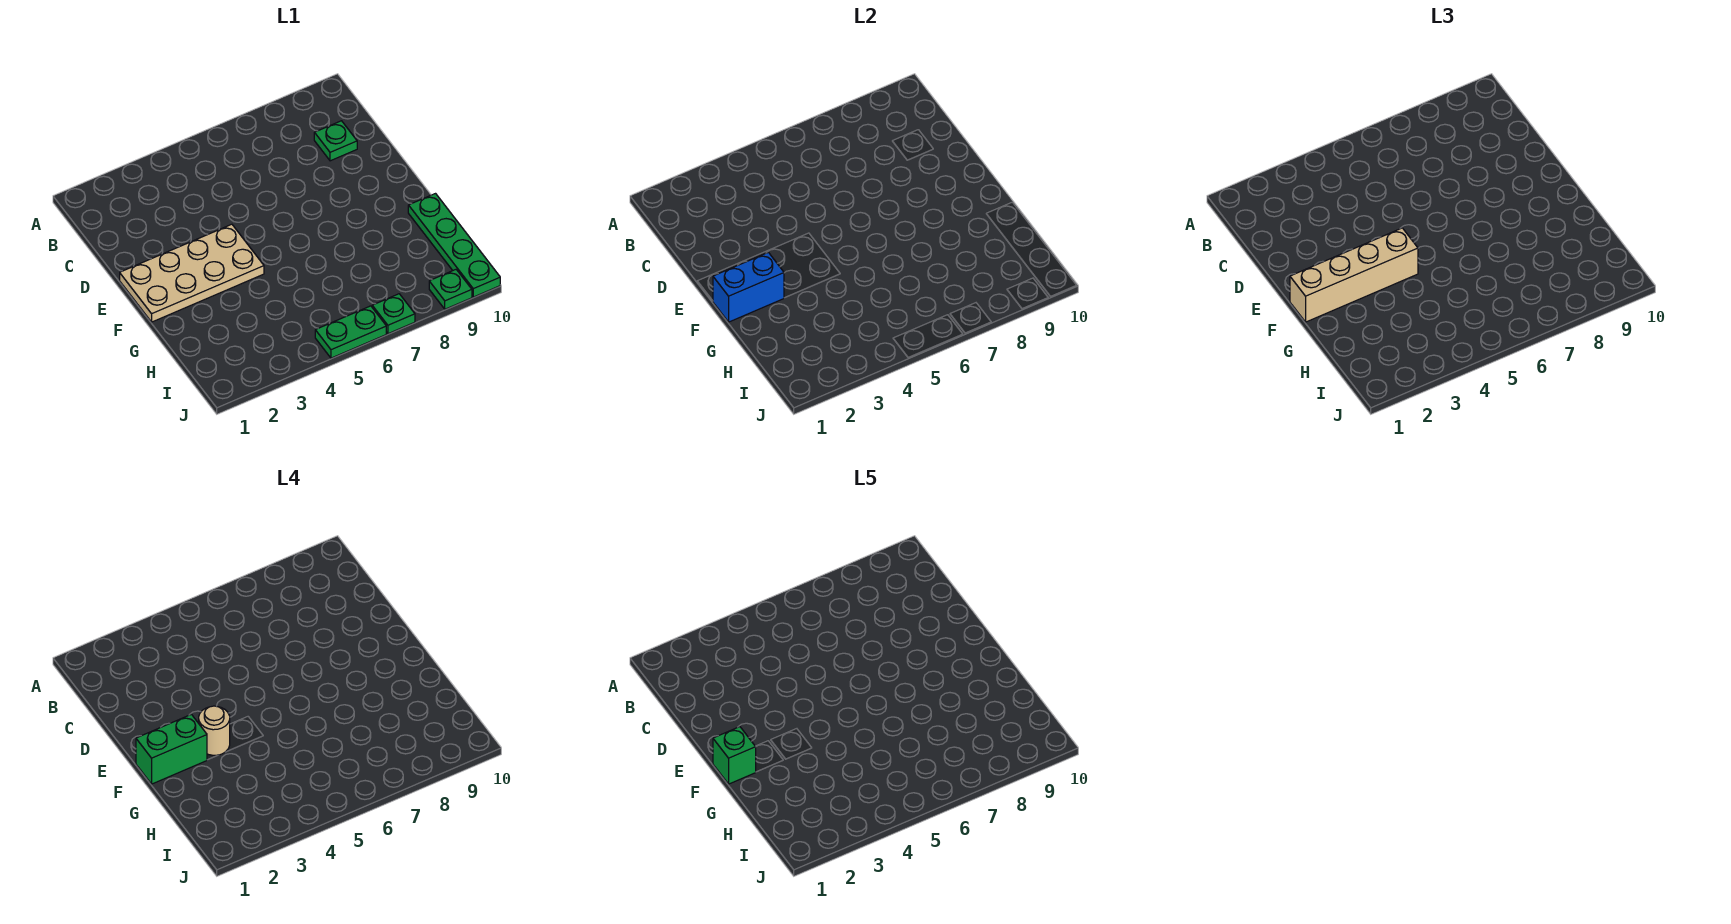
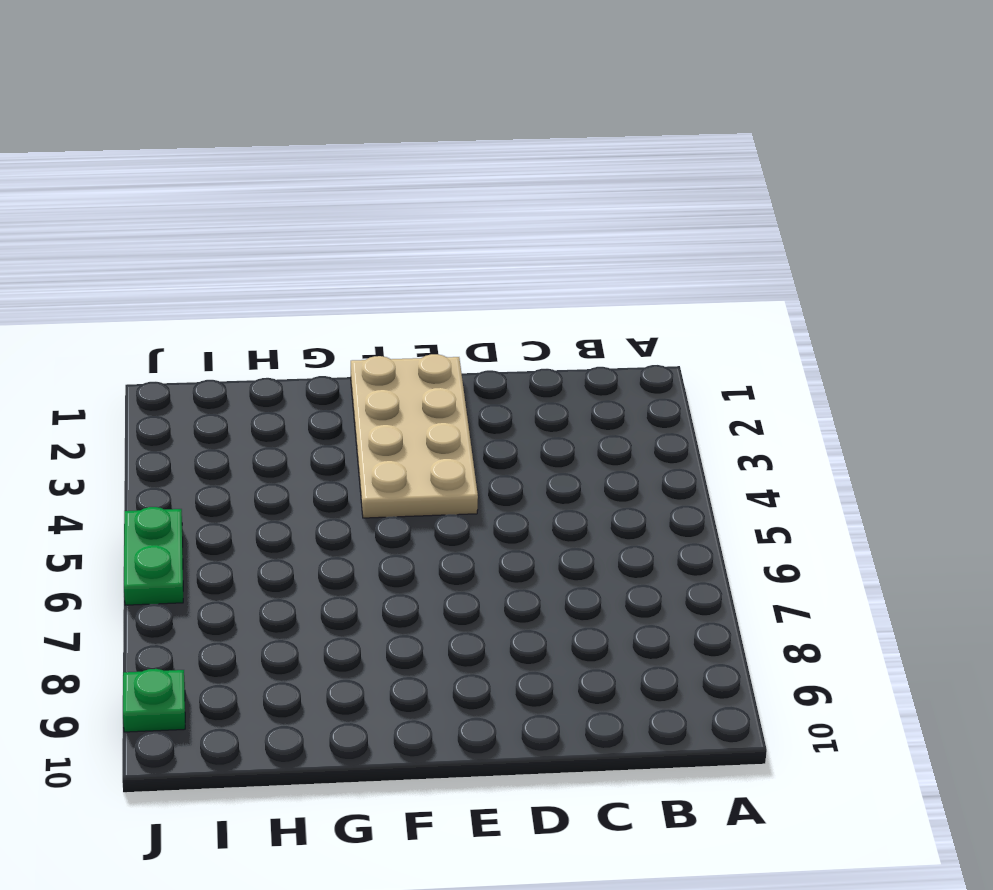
none -> green 1x1 plate [314,121,357,161]
none -> green 1x4 plate [408,194,500,297]

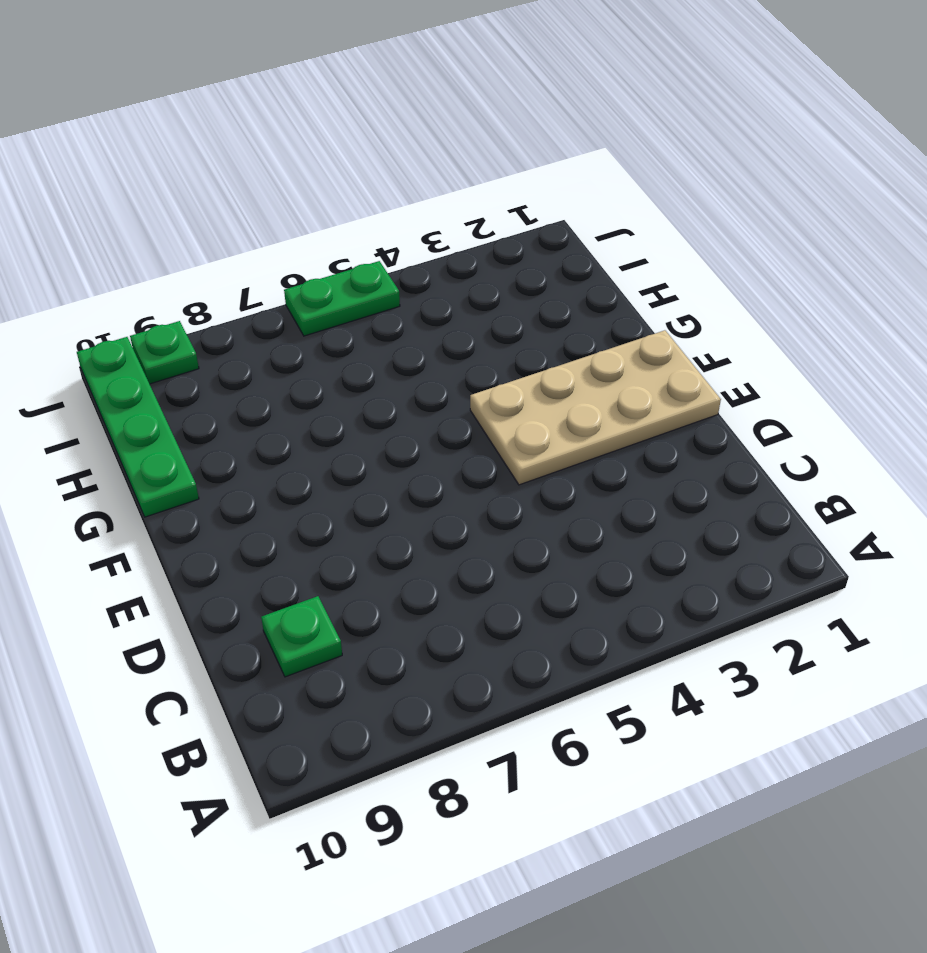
none -> green 1x1 plate [372,294,415,334]
none -> blue 1x2 brick [713,252,784,322]

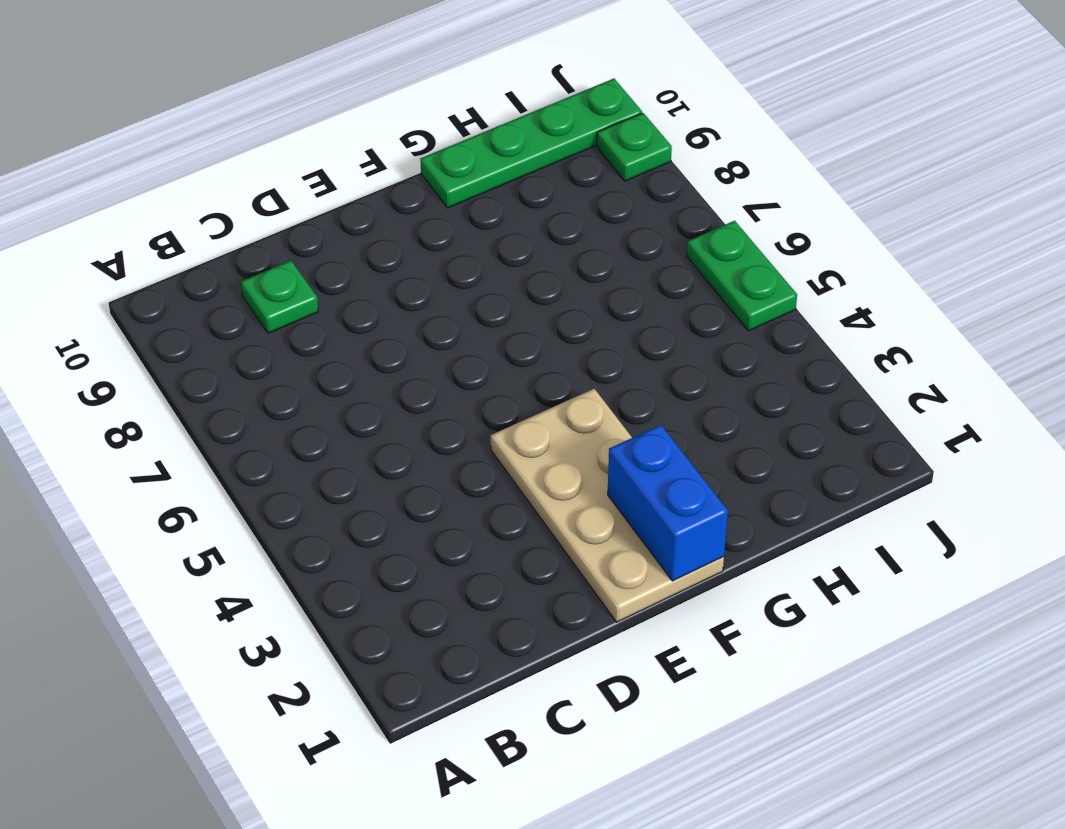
none -> green 1x1 plate [372,294,415,334]
none -> tan 1x4 brick [1290,228,1418,322]

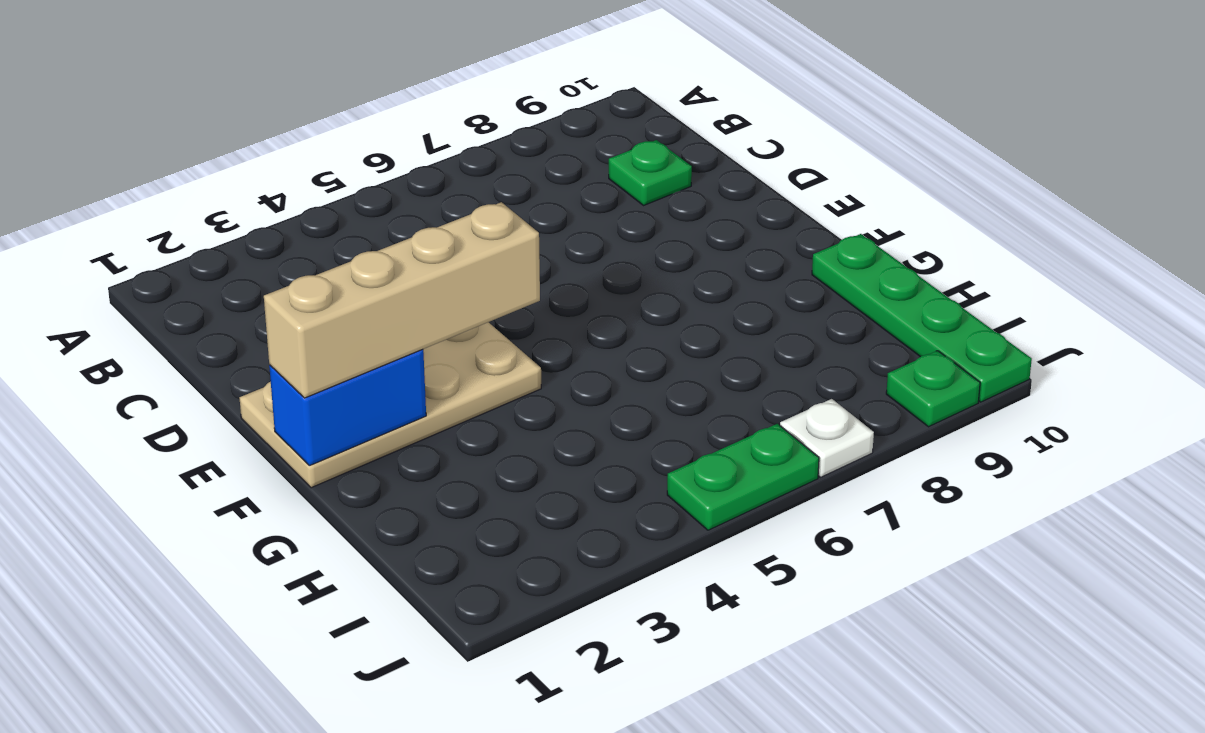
white 1x1 plate [780,399,874,477] -> green 1x1 plate [372,294,415,334]
none -> green 1x2 brick [136,714,207,784]
none -> tan 1x1 round brick [199,706,230,755]

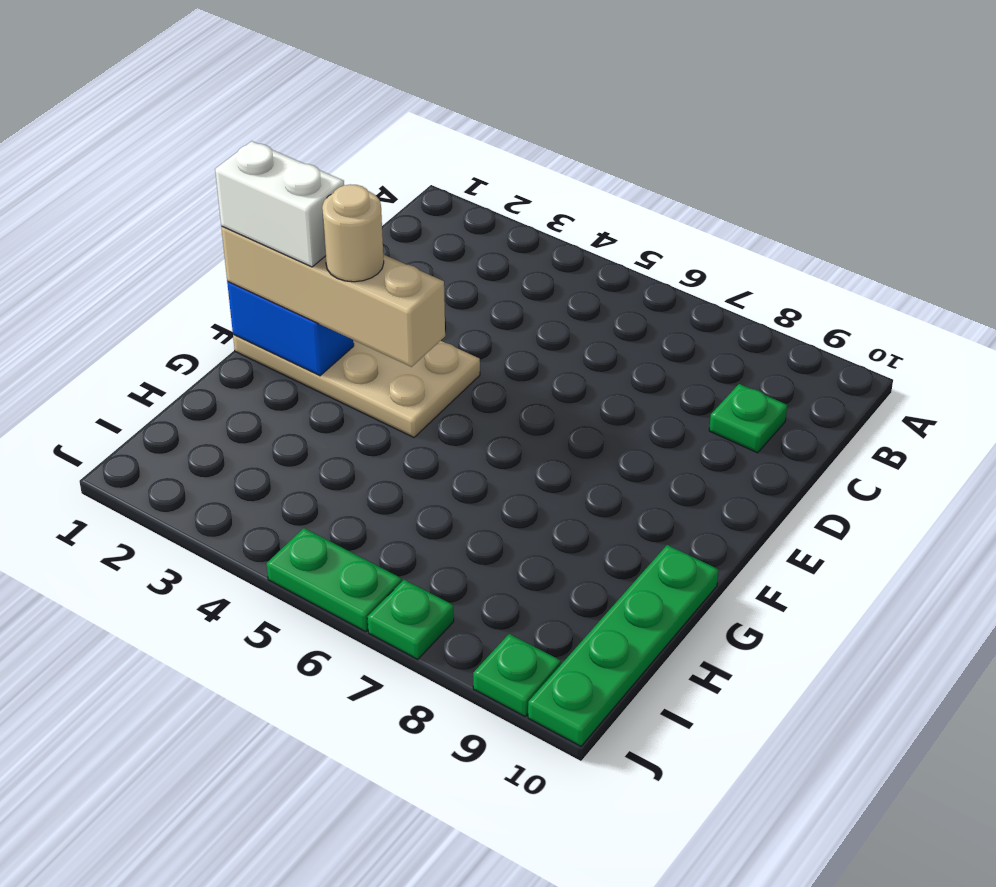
white 1x2 brick [215,141,344,267] -> green 1x2 brick [136,714,207,784]
none -> green 1x1 brick [713,727,756,784]

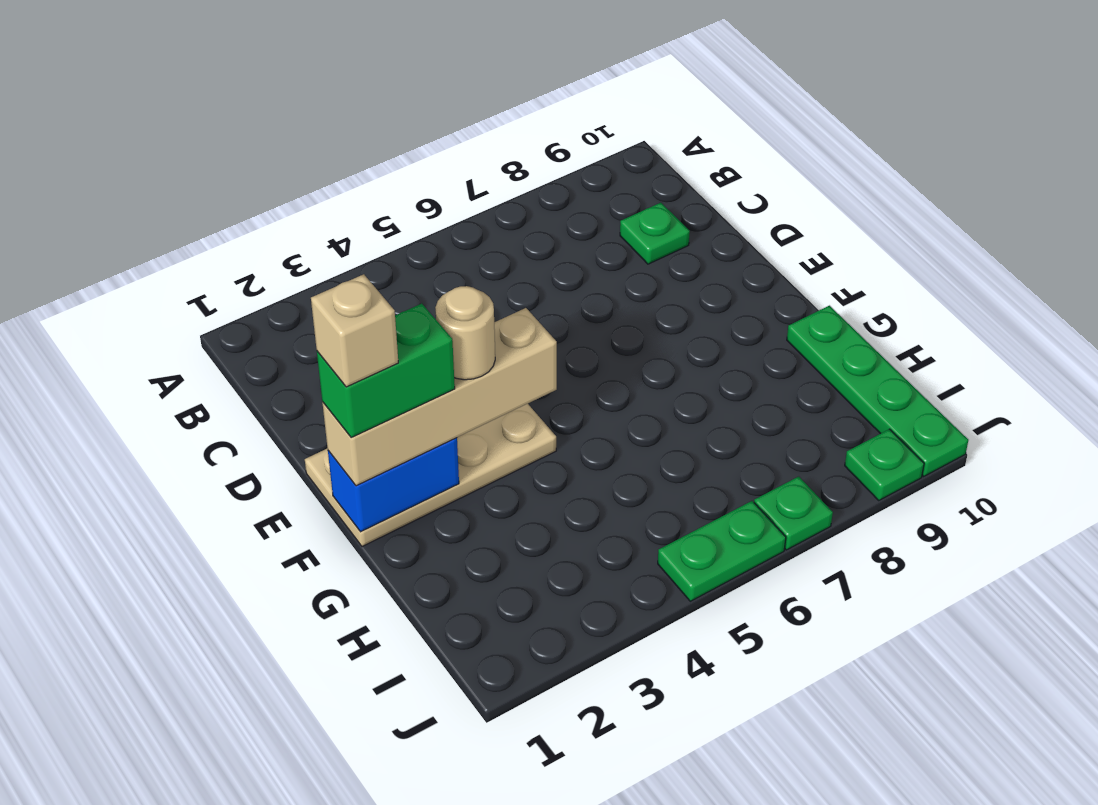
tan 1x1 brick [311,274,398,387] -> green 1x1 brick [713,727,756,784]

